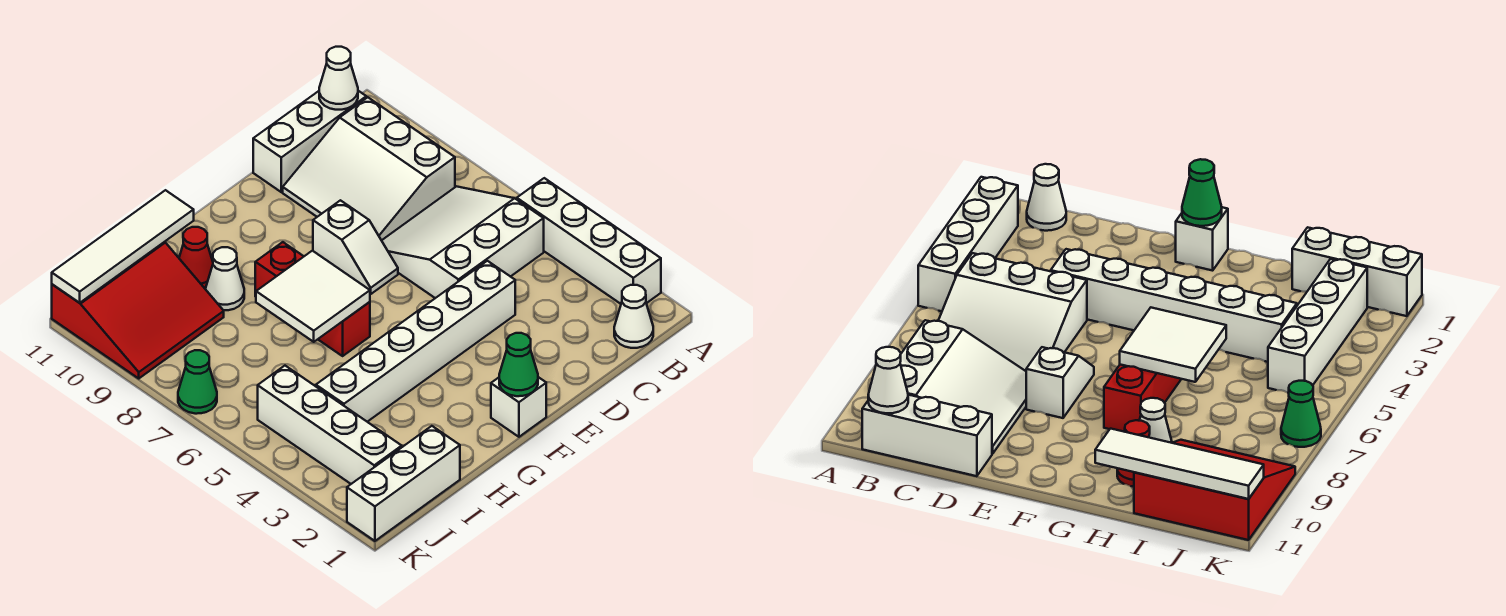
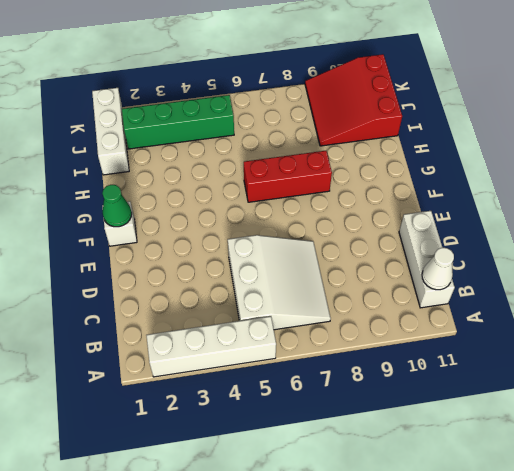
green 1x4 brick [122,95,234,149] -> white 1x4 brick [258,366,402,484]
none -> white 1x1 cone [614,285,653,348]
none -> white 3x3 slope [283,97,455,240]
none -> white 1x6 brick [316,261,515,422]

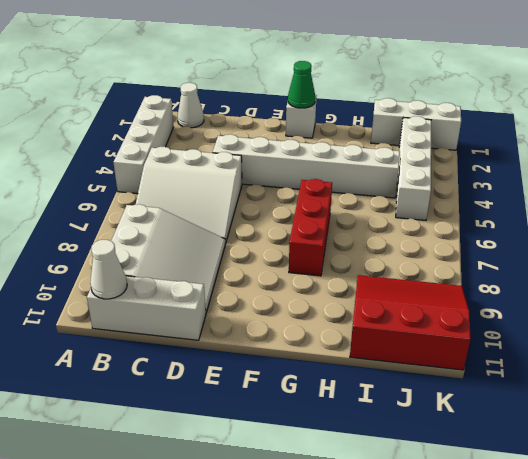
none -> white 1x2 slope [313,200,398,294]
none -> white 1x1 cone [206,247,244,310]
none -> red 1x1 cone [179,227,213,288]

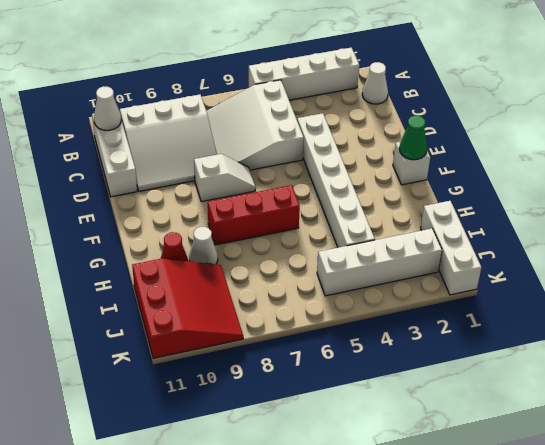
none -> green 1x1 cone [178,350,217,414]
none -> white 2x2 tile [256,251,370,342]
none -> white 1x4 tile [52,190,194,303]

